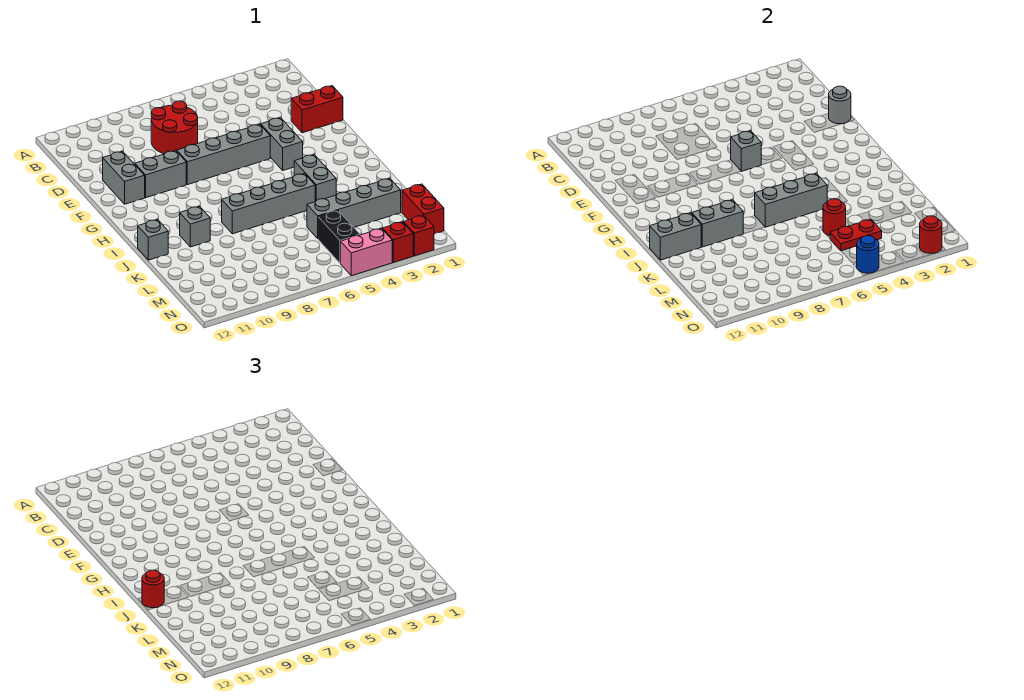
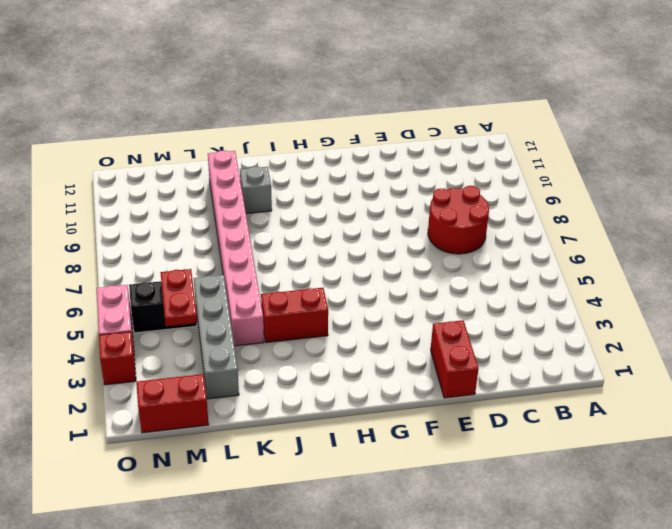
red 1x2 brick [261,288,328,342] -> grey 1x2 brick [294,155,336,202]
pink 1x8 brick [208,151,264,346] -> none
none -> grey 1x2 brick [103,151,145,204]
none -> grey 1x2 brick [261,118,303,170]
none -> grey 1x4 brick [177,124,270,185]

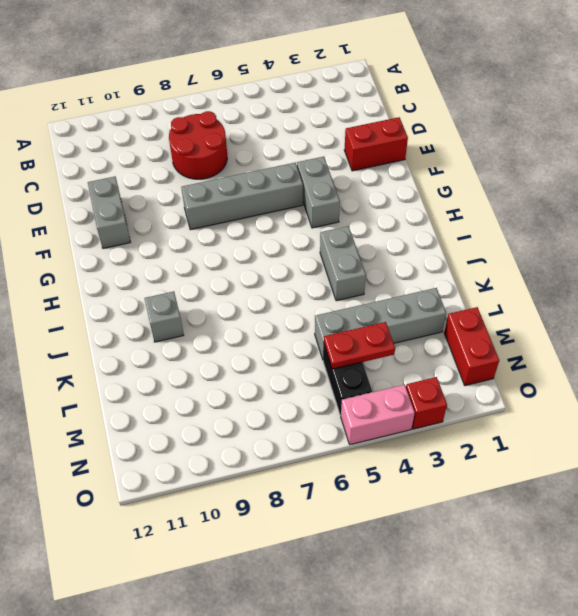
none -> grey 1x2 brick [135,151,186,198]
none -> grey 1x4 brick [222,173,315,234]
none -> grey 1x1 brick [138,220,168,260]

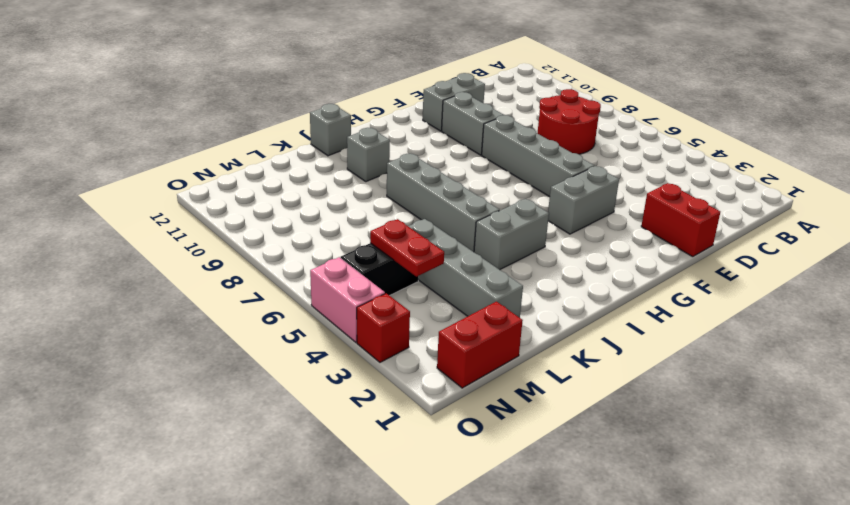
none -> red 1x1 brick [404,215,434,256]
none -> grey 1x1 round brick [829,86,851,124]
none -> grey 1x1 brick [731,131,761,171]

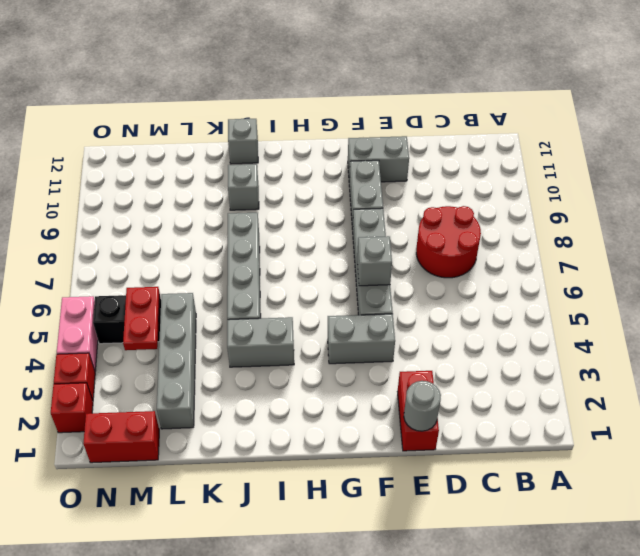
none -> grey 1x3 brick [755,173,828,227]
none -> grey 1x2 brick [692,200,743,247]
none -> grey 1x2 brick [650,213,701,260]

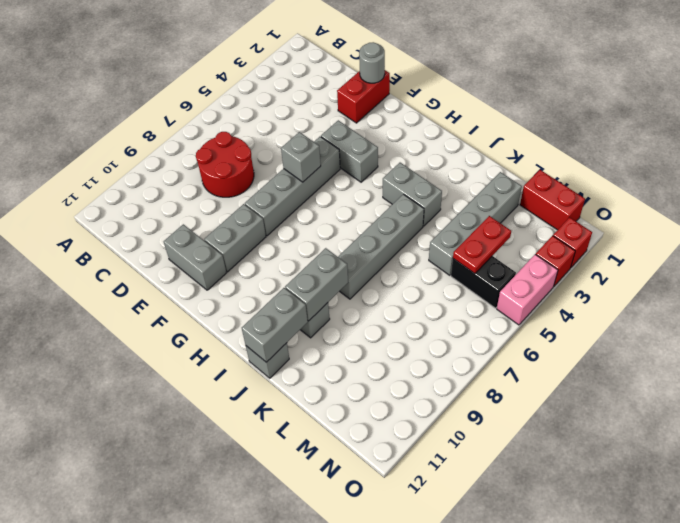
none -> grey 1x3 brick [755,173,828,227]
none -> red 1x1 round brick [823,199,846,236]
none -> red 1x1 round brick [920,216,942,253]

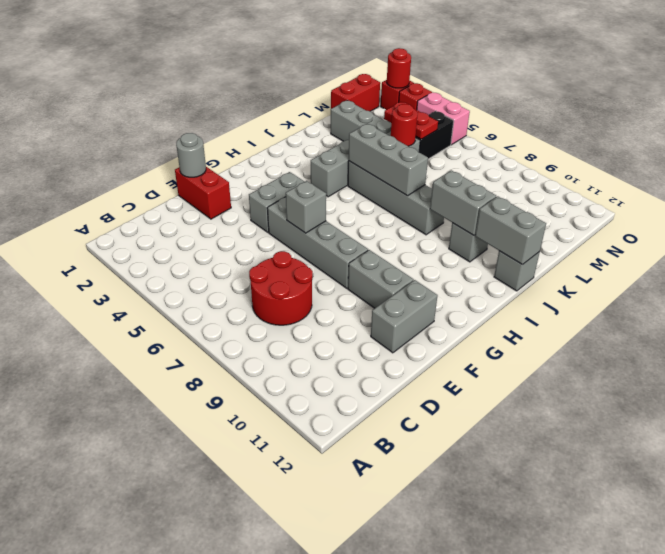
none -> blue 1x1 round brick [857,236,879,273]
none -> red 1x1 round brick [142,570,164,608]

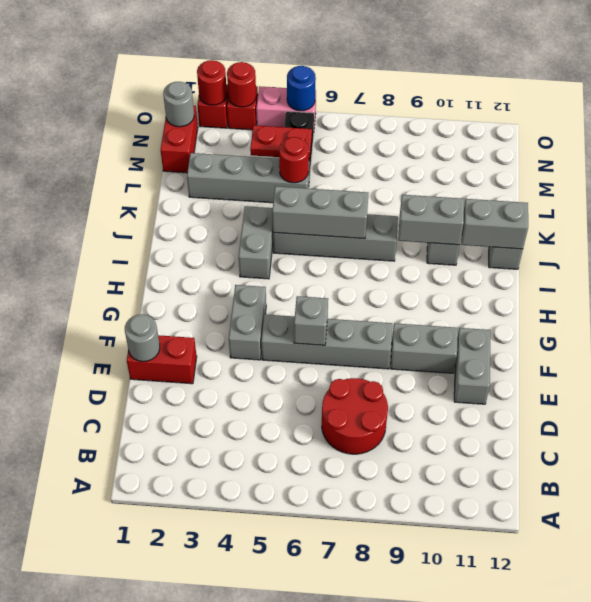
grey 1x1 round brick [163,82,194,127] -> none
red 1x1 round brick [227,62,256,107] -> red 1x1 round brick moved to [142,570,164,608]

